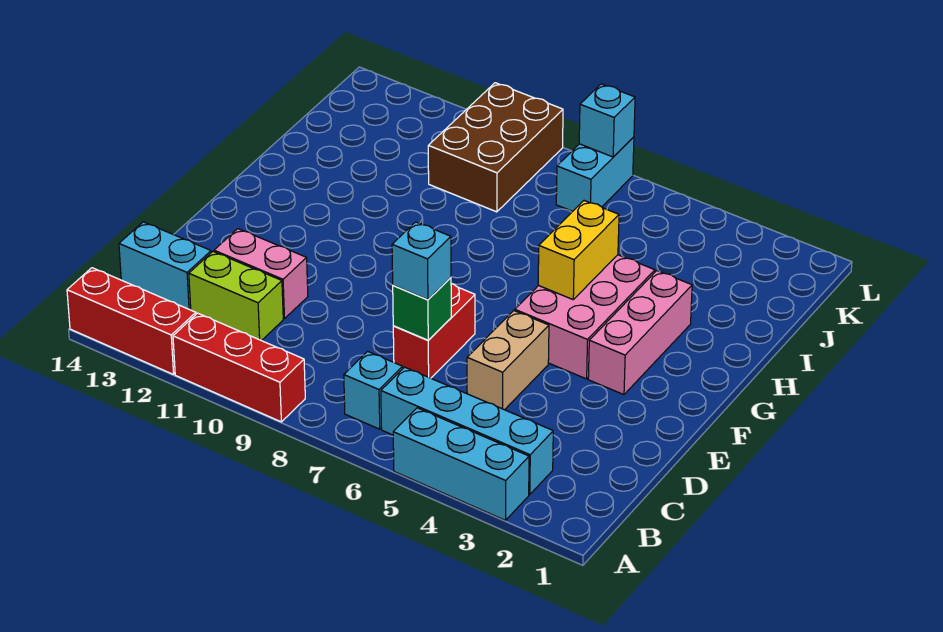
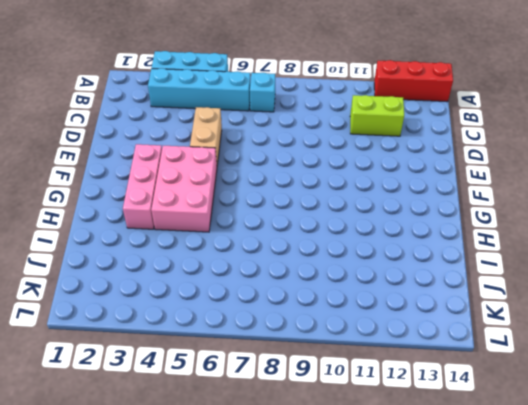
none -> red 1x3 brick [173,313,305,422]
none -> cyan 1x2 brick [119,222,211,310]
none -> red 1x2 brick [393,284,475,378]

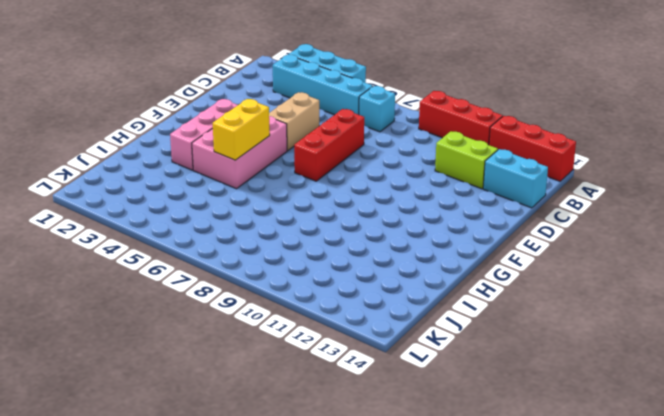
red 1x3 brick [294,109,364,181] -> red 1x2 brick [393,284,475,378]
none -> pink 1x2 brick [214,229,308,319]
none -> brown 2x3 brick [428,83,563,212]
none -> cyan 1x2 brick [556,137,634,211]

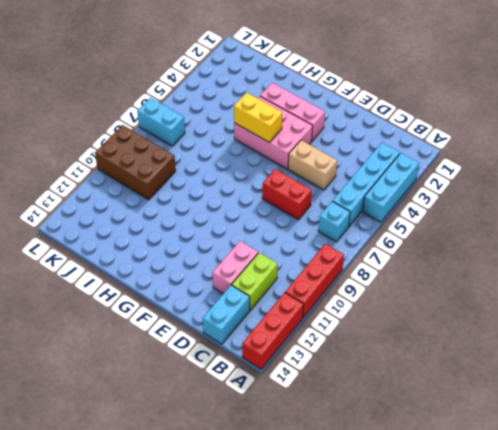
none -> green 1x1 brick [393,278,451,340]
none -> cyan 1x1 brick [579,84,635,157]
none -> cyan 1x1 brick [392,222,451,300]

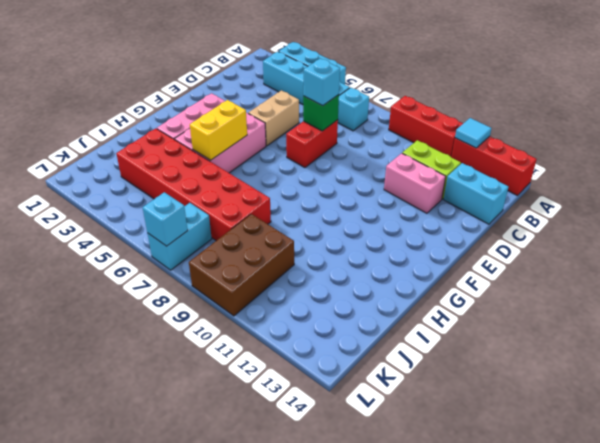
cyan 1x1 tile [455,118,492,148] -> none
red 2x6 brick [116,128,271,241] -> none

